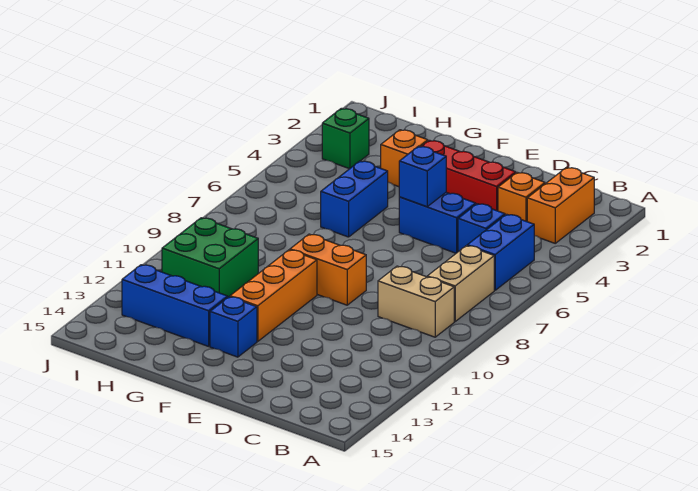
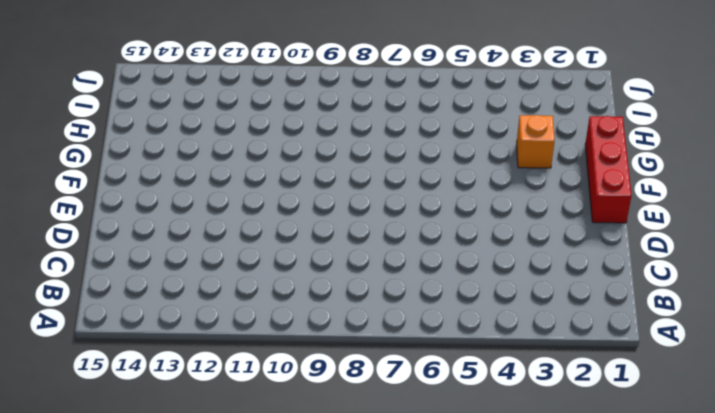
red 1x3 brick [585,116,632,223] -> red 1x3 brick moved to [421,140,516,211]
none -> orange 1x2 brick [527,167,594,243]
none -> blue 1x2 brick [467,214,534,290]
none -> tan 1x2 brick [427,246,494,322]

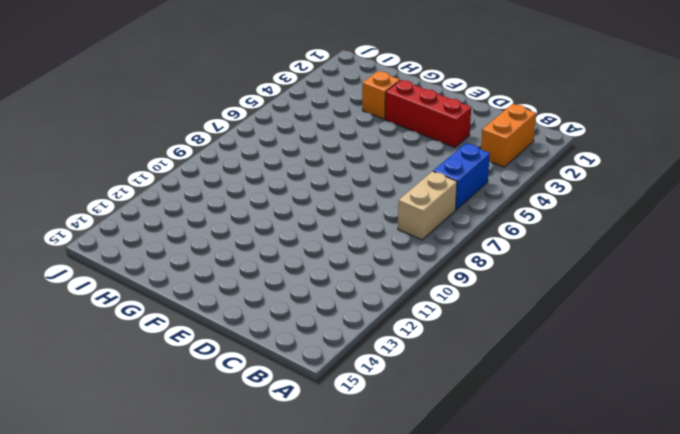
none -> tan 1x2 brick [378,266,454,337]
none -> orange 1x1 brick [498,172,545,221]
none -> blue 1x1 brick [458,204,505,252]

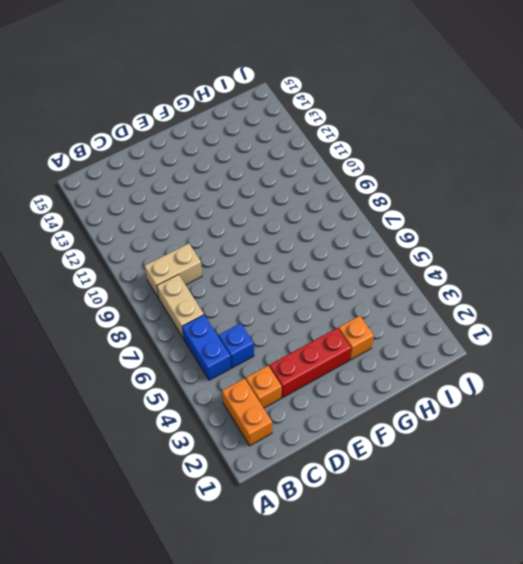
none -> blue 1x2 brick [399,192,476,253]
none -> orange 1x2 brick [290,234,366,305]
none -> orange 1x3 brick [230,250,317,341]

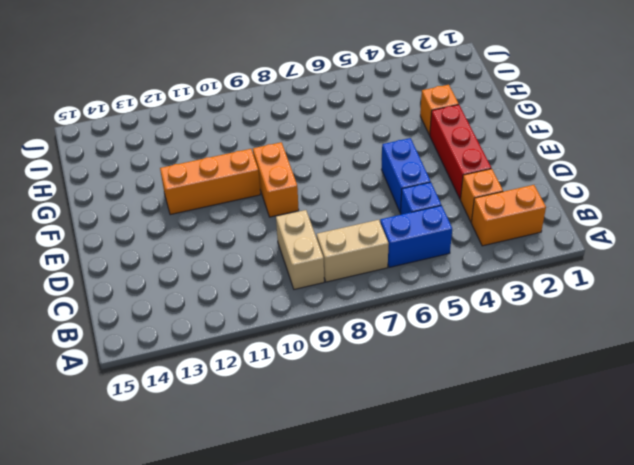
none -> blue 1x1 brick [210,297,257,357]
none -> blue 1x2 brick [321,161,388,237]
none -> blue 1x3 brick [122,265,228,346]

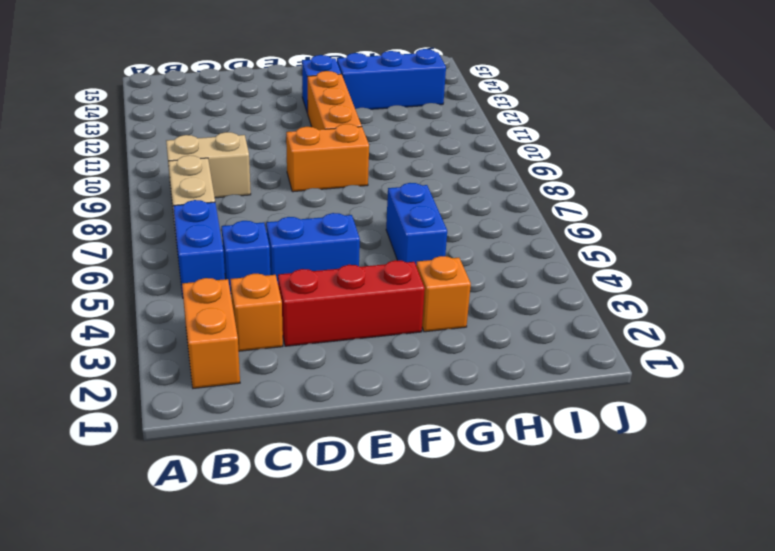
none -> green 2x2 brick [162,218,258,297]
none -> green 1x1 brick [322,108,369,169]
none -> blue 1x1 brick [399,146,446,207]

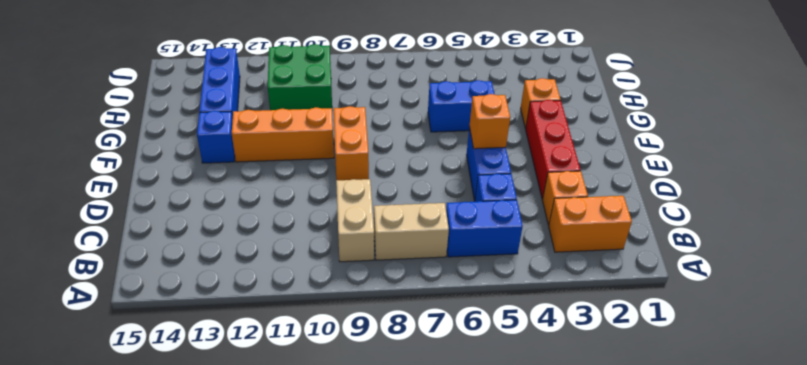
orange 1x1 brick [469,94,510,149] -> blue 1x1 brick [399,146,446,207]
none -> green 1x1 brick [322,108,369,169]

